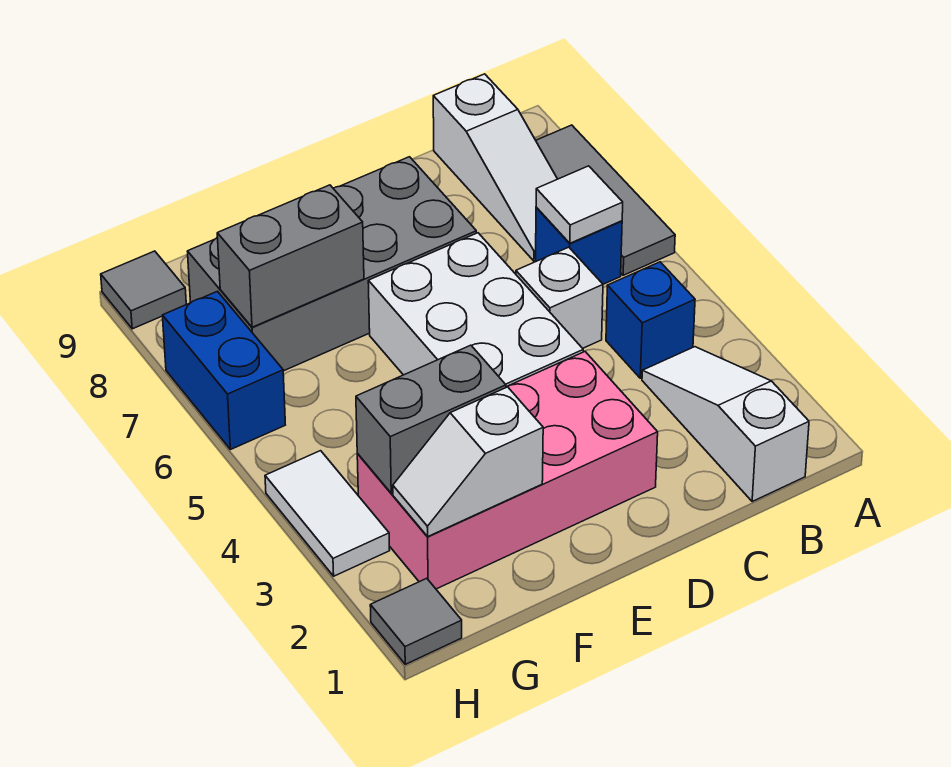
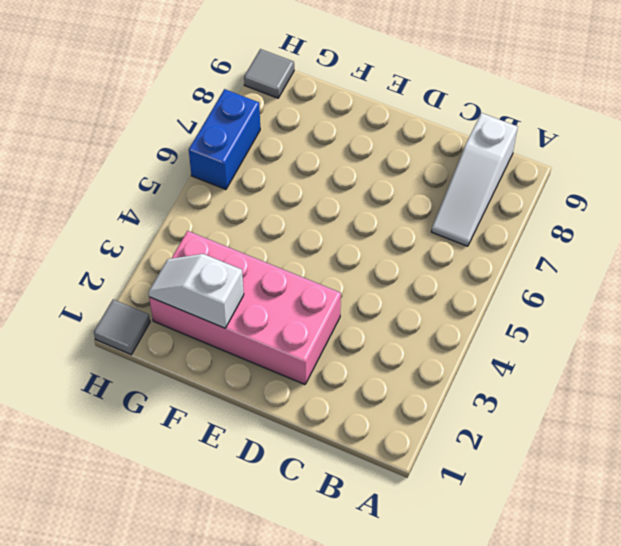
none -> grey 1x3 tile [536,125,675,275]
none -> white 1x3 slope [642,347,809,501]
none -> blue 1x1 brick [606,262,695,378]

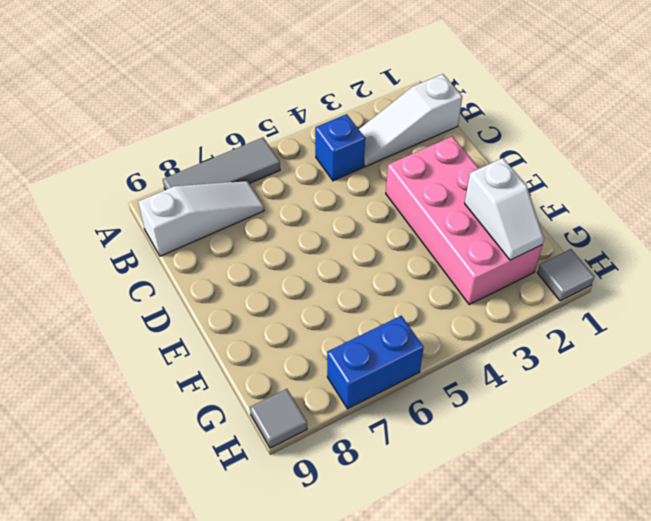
none -> blue 1x1 brick [535,207,622,284]
none -> white 1x1 brick [516,247,603,348]
none -> white 2x3 brick [368,233,583,387]

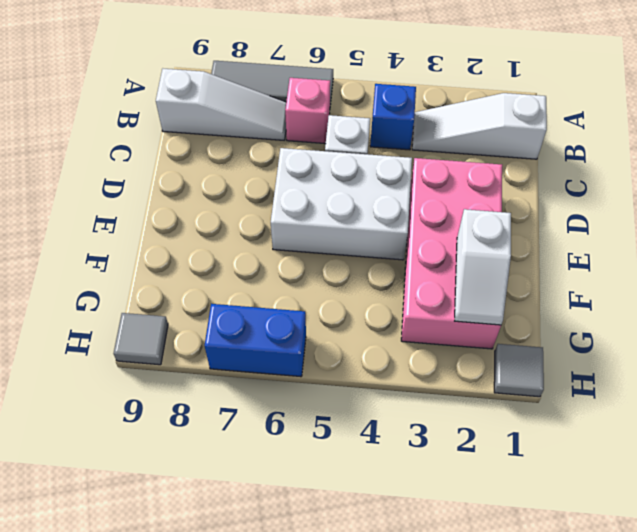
pink 1x1 brick [285,78,330,144] -> blue 1x1 brick [535,207,622,284]
none -> grey 2x4 brick [187,157,476,371]
none -> white 1x2 tile [265,451,390,576]
none -> white 1x1 tile [536,166,623,243]

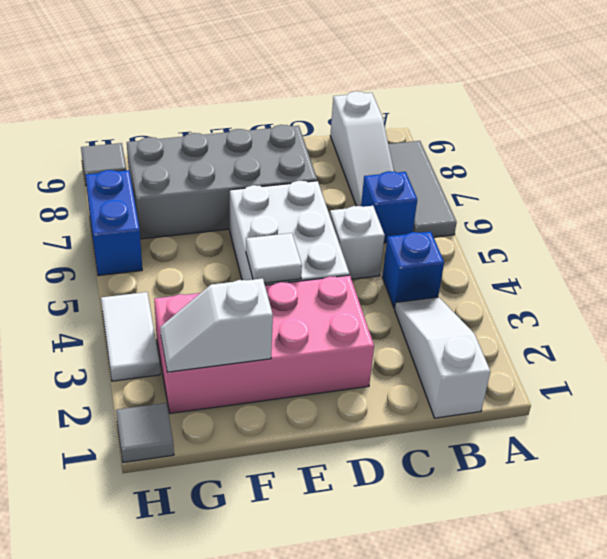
white 1x1 tile [246,233,302,283] -> white 1x1 tile moved to [536,166,623,243]
none -> grey 1x2 brick [356,345,506,493]
none -> grey 1x2 brick [217,185,364,327]

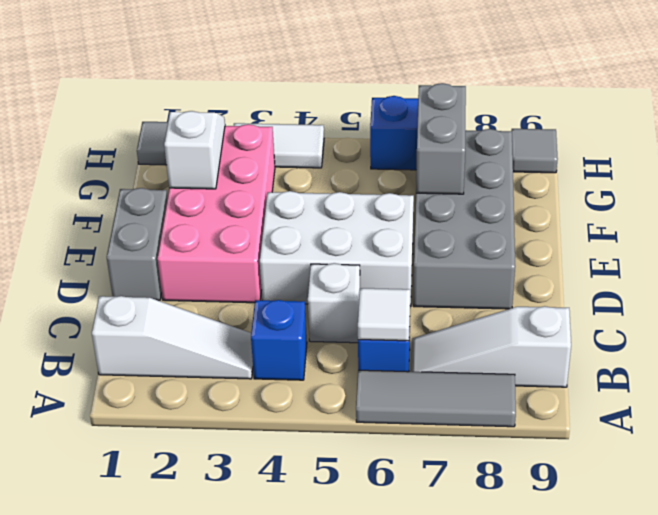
grey 1x2 brick [107,188,168,300] -> grey 1x2 brick moved to [356,345,506,493]

